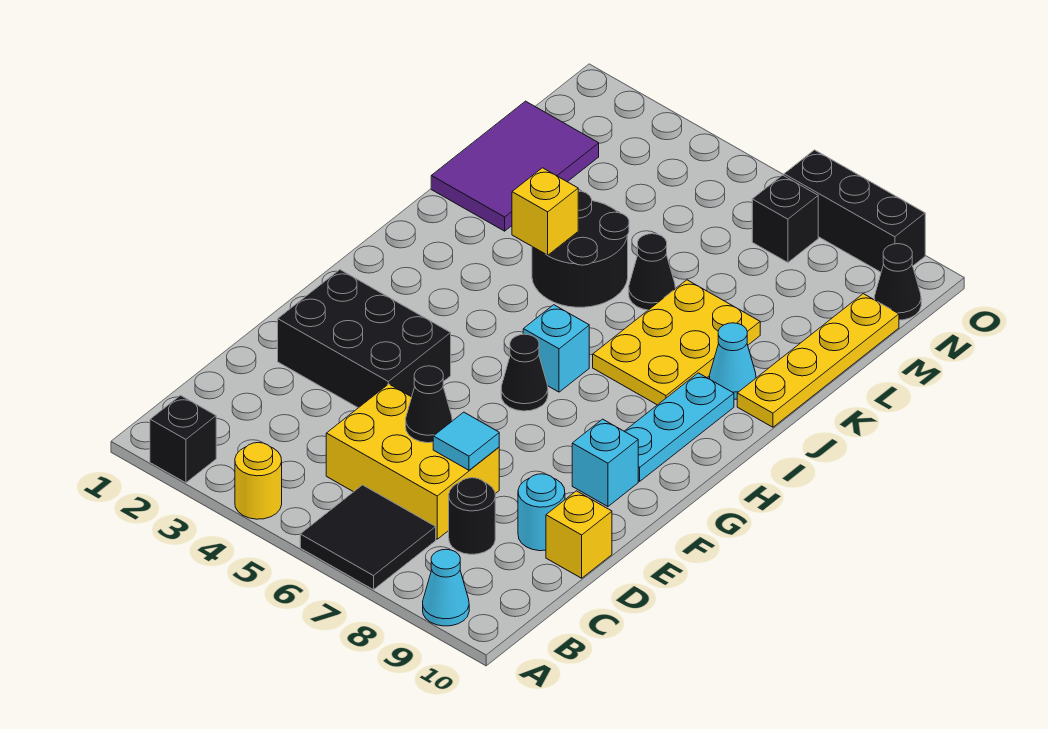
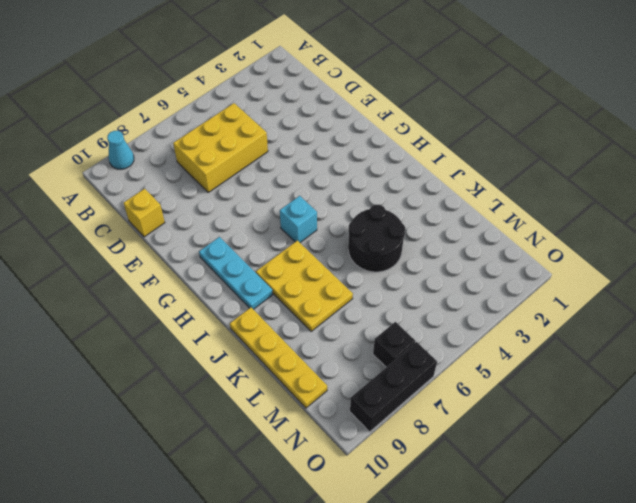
none -> black 1x1 brick [150,395,216,483]
none -> yellow 1x1 round brick [235,443,282,519]
none -> black 2x2 tile [300,485,436,590]

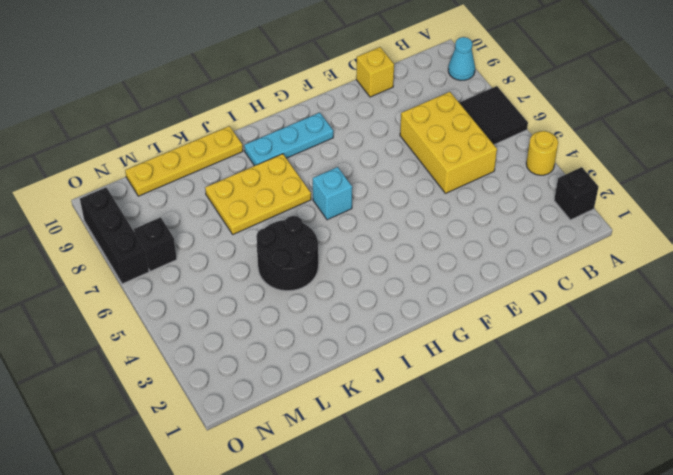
none -> black 1x1 round brick [449,478,495,554]
none -> cyan 1x1 round brick [518,474,565,551]
none -> black 2x3 brick [278,270,451,408]

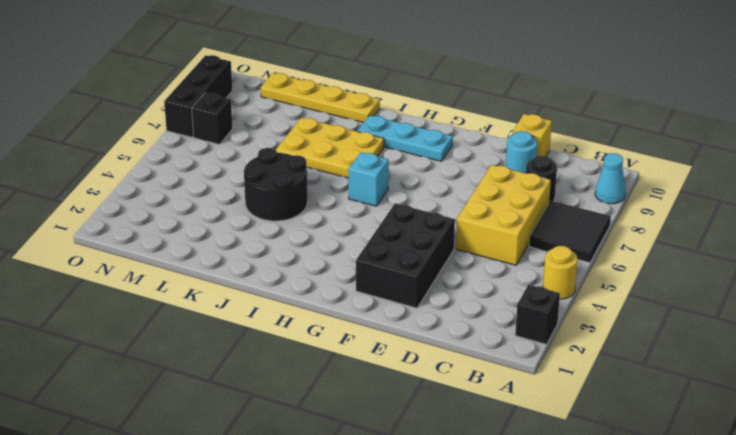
none -> cyan 1x1 brick [572,419,638,507]
none -> black 1x1 cone [501,334,548,411]
none -> cyan 1x1 cone [709,323,756,399]

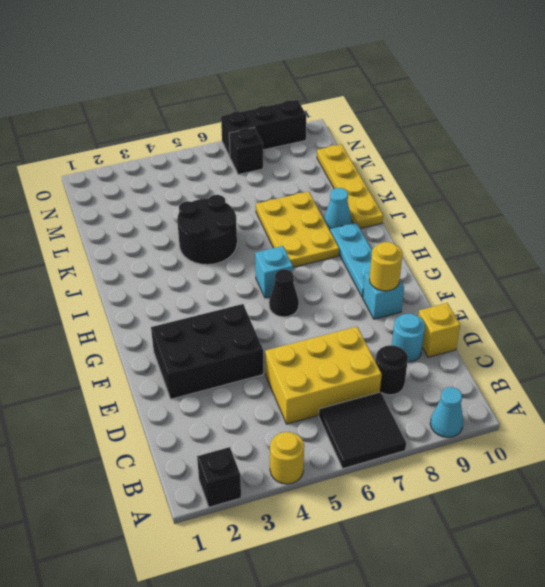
yellow 1x1 round brick [369,242,403,291] -> none
none -> purple 2x3 tile [431,101,599,231]
none -> black 1x1 cone [629,234,675,310]
none -> black 1x1 cone [874,244,921,320]

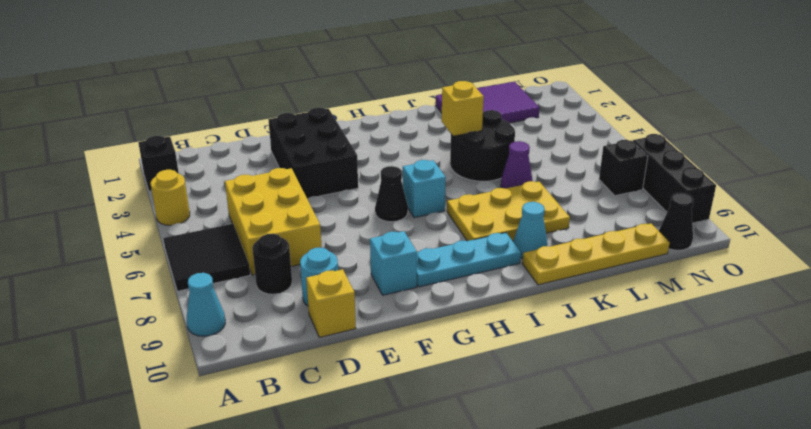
purple 1x1 cone [501,141,533,189] -> black 1x1 cone [629,234,675,310]
none -> black 1x1 cone [406,366,452,443]
none -> cyan 1x1 tile [433,412,499,470]

